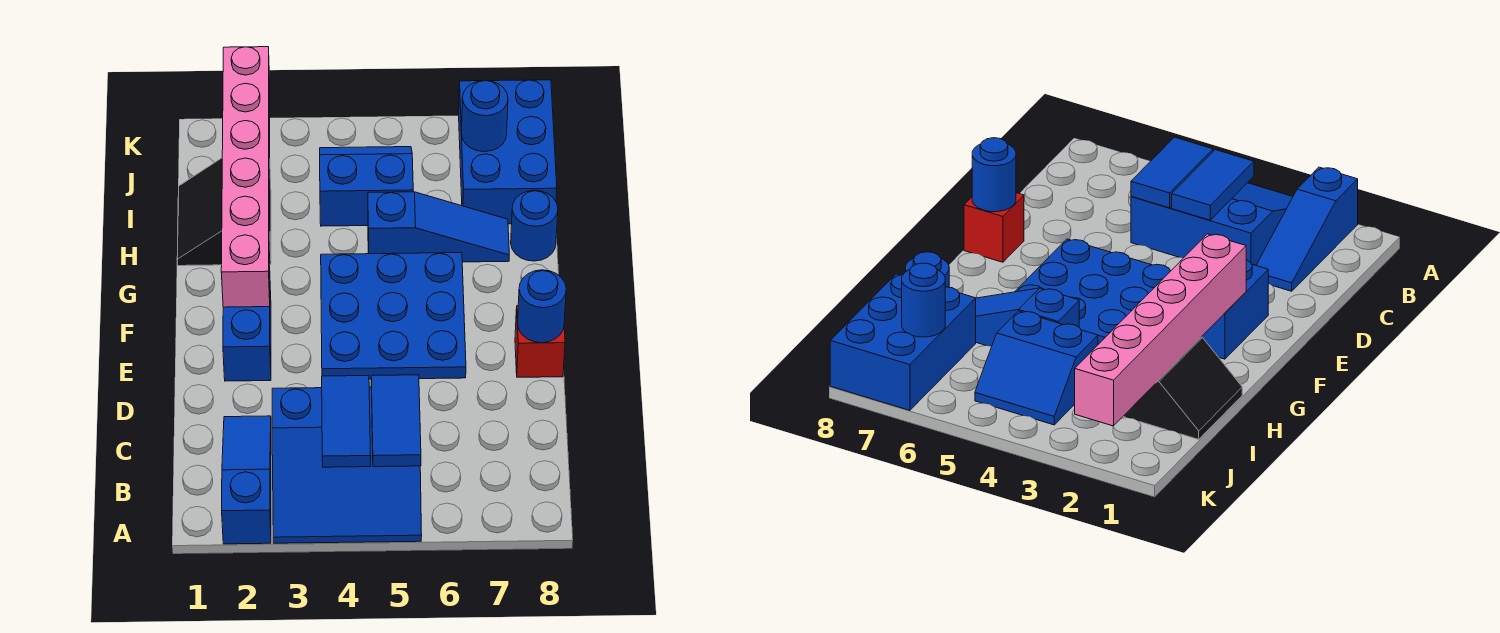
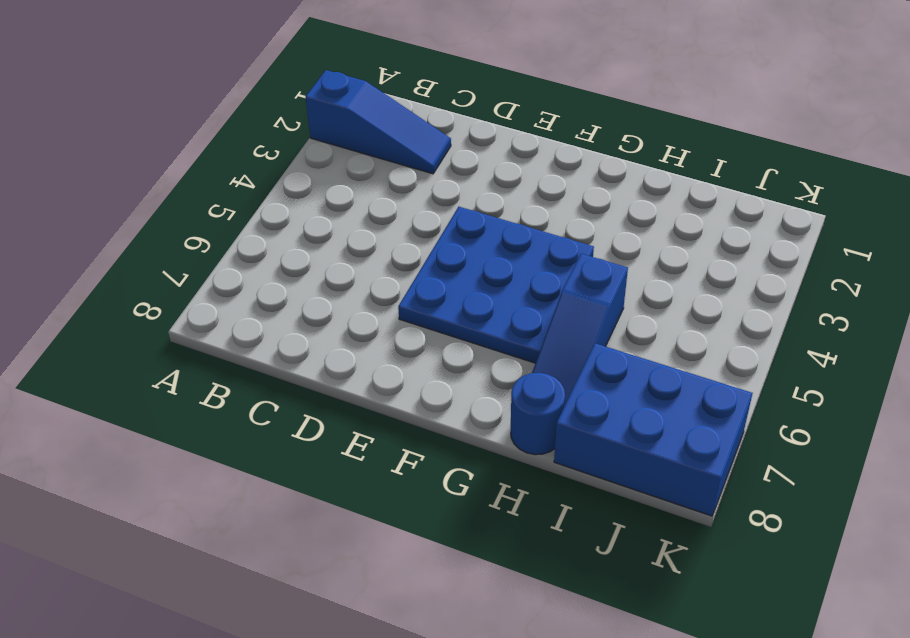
none -> blue 3x3 slope [272,387,422,543]
none -> blue 1x2 brick [223,291,271,381]
none -> red 1x1 brick [515,306,565,377]

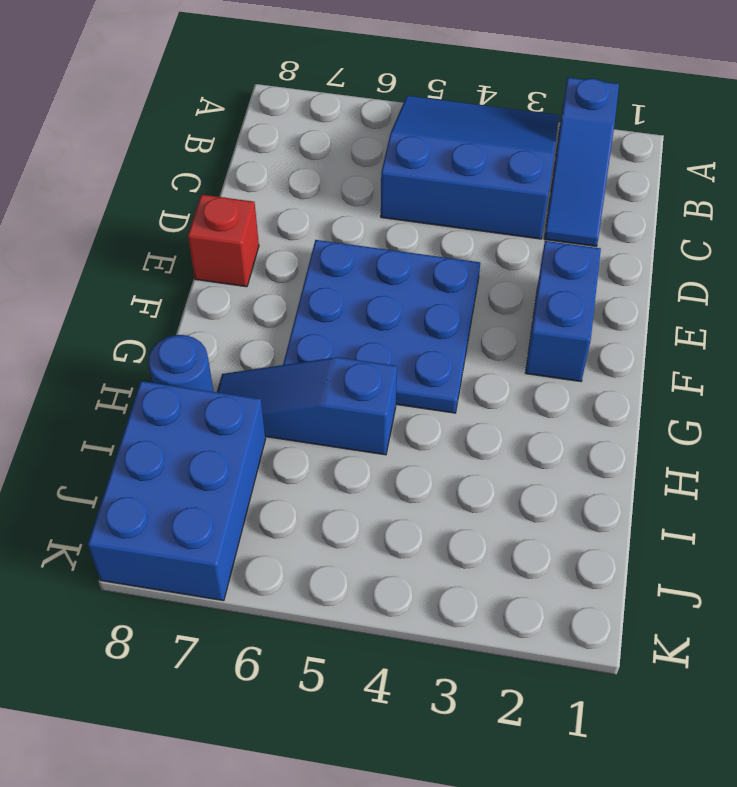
none -> black 2x2 slope [177,158,271,266]
none -> blue 2x2 slope [320,147,413,226]
none -> blue 1x2 tile [322,376,371,467]

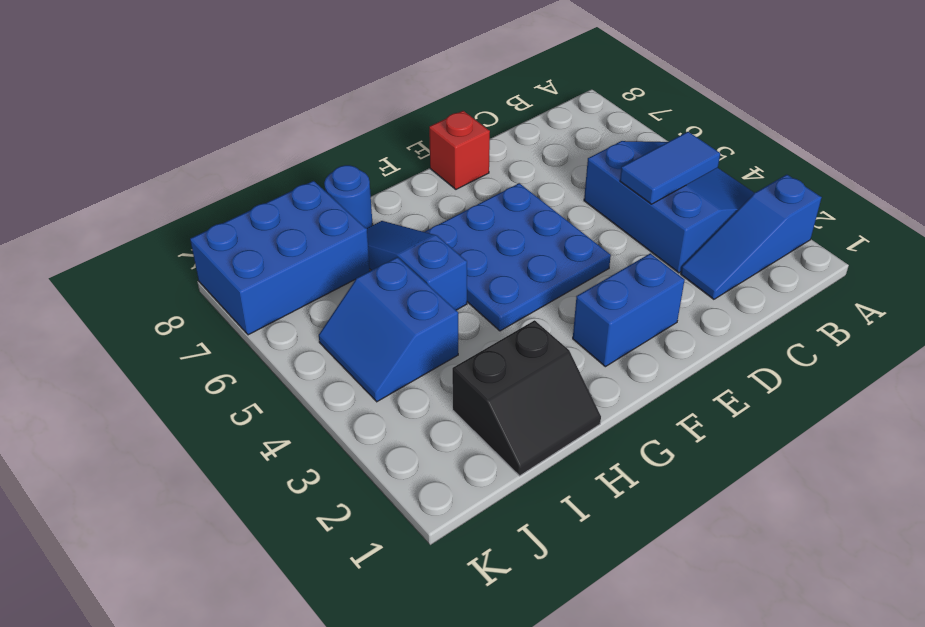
none -> blue 1x2 tile [371,375,421,467]
none -> blue 1x1 round brick [518,270,566,343]
none -> pink 1x6 brick [221,47,270,307]

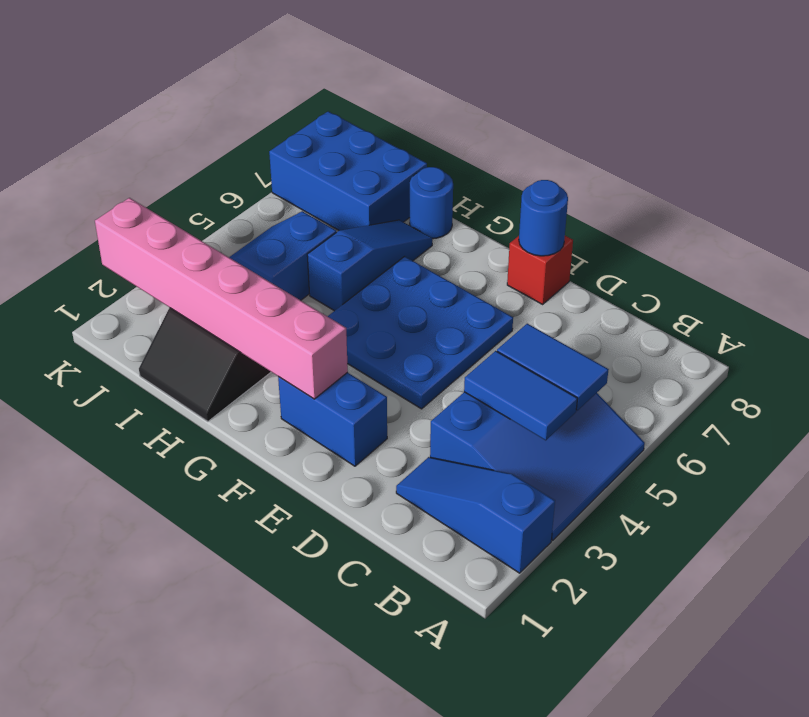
none -> blue 1x1 round brick [462,81,508,152]

